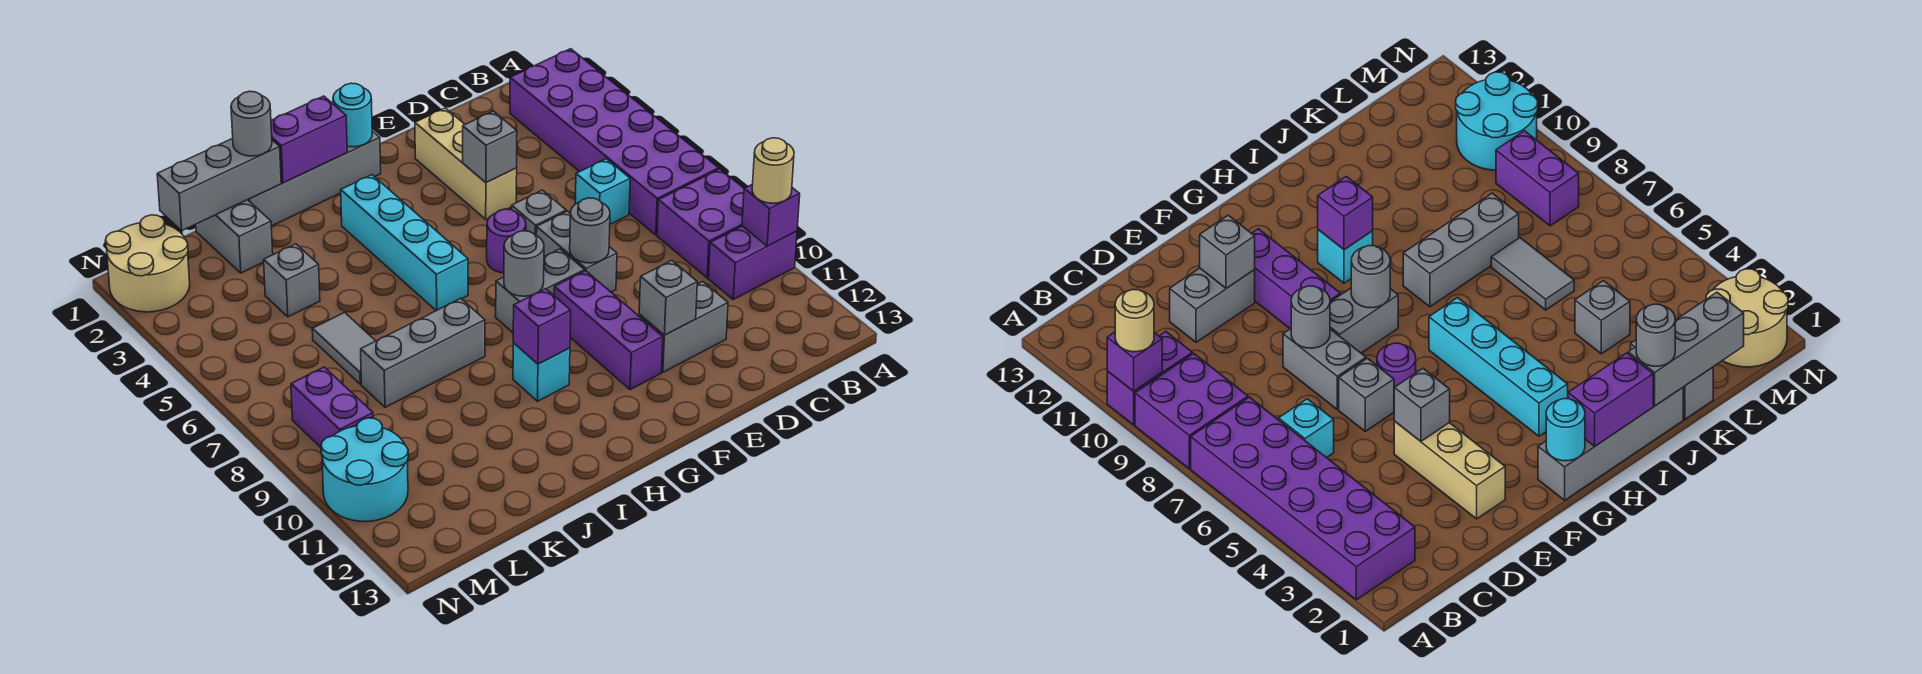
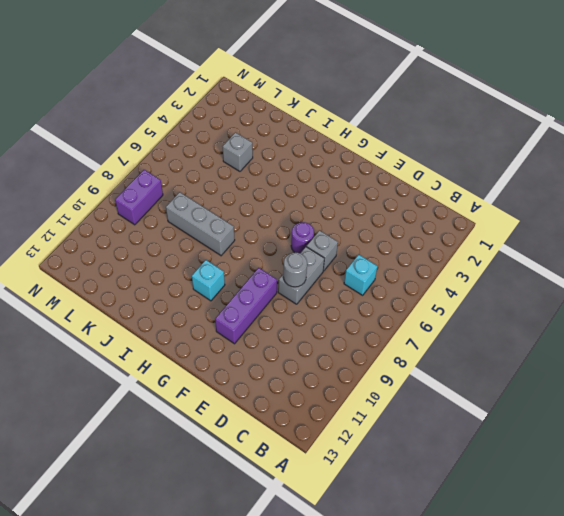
none -> purple 2x6 brick [510,49,719,235]
none -> purple 2x2 brick [657,169,744,278]
none -> purple 1x2 brick [708,226,797,299]
none -> grey 1x2 brick [639,282,728,372]

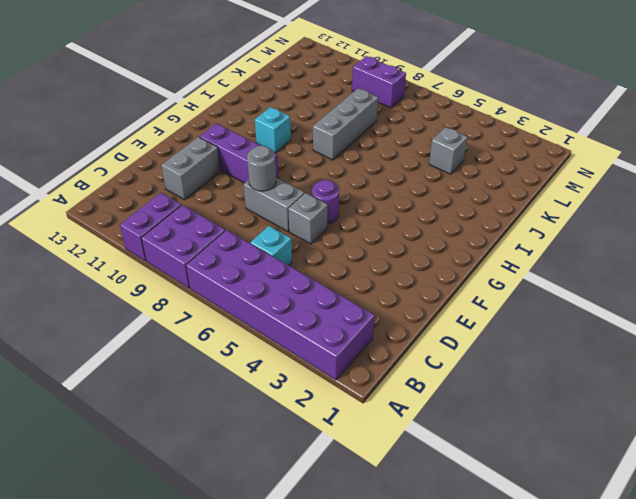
none -> tan 1x3 brick [415,108,517,219]
none -> grey 1x2 brick [496,249,584,333]
none -> grey 1x4 brick [248,131,381,226]
none -> cyan 1x4 brick [341,175,468,311]

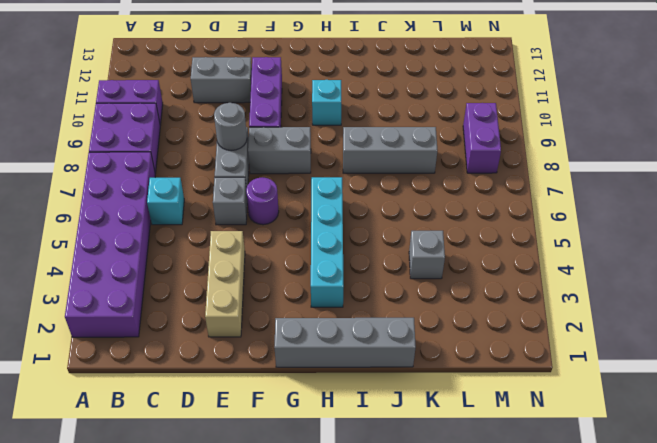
none -> grey 1x2 brick [196,200,273,273]
none -> grey 1x2 tile [312,313,375,384]
none -> tan 2x2 round brick [105,215,190,312]
none -> cyan 2x2 round brick [321,418,408,522]

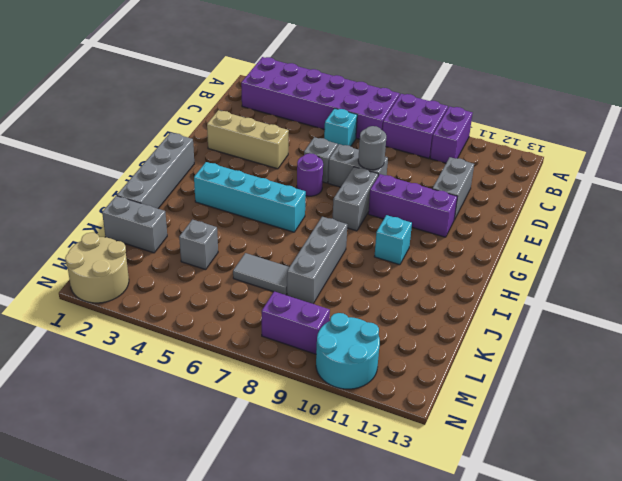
none -> purple 1x1 brick [742,184,800,246]
none -> grey 1x1 brick [463,111,517,183]
none -> grey 1x1 brick [639,261,697,335]
none -> cyan 1x1 round brick [333,83,372,147]

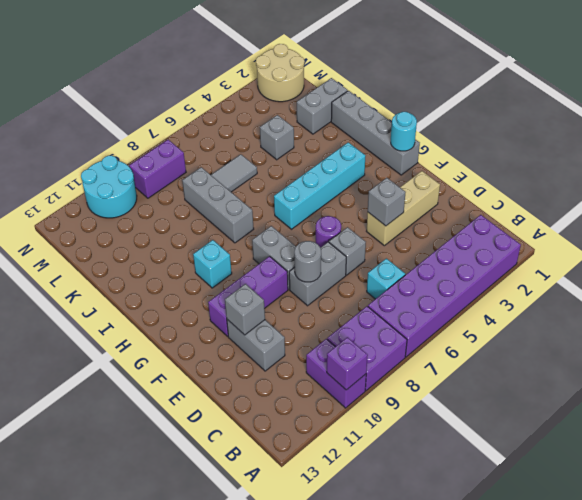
none -> grey 1x1 round brick [504,231,544,296]
none -> purple 1x2 brick [271,96,347,183]
none -> purple 1x1 brick [513,289,571,364]
none -> grey 1x3 brick [157,138,281,231]

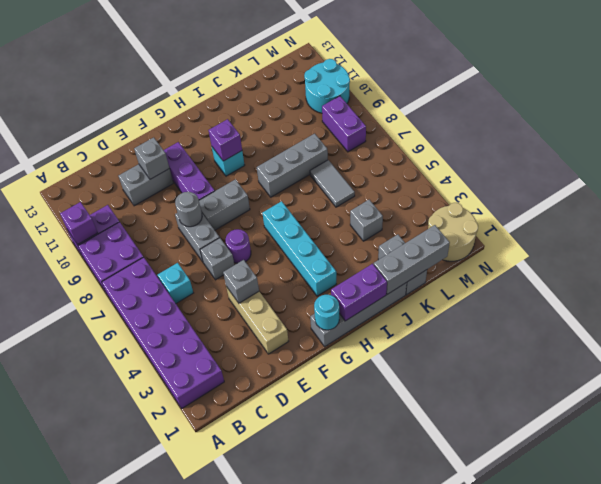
none -> grey 1x1 round brick [504,231,544,296]
none -> tan 1x1 round brick [752,138,794,203]
none -> grey 1x1 round brick [231,91,272,156]

